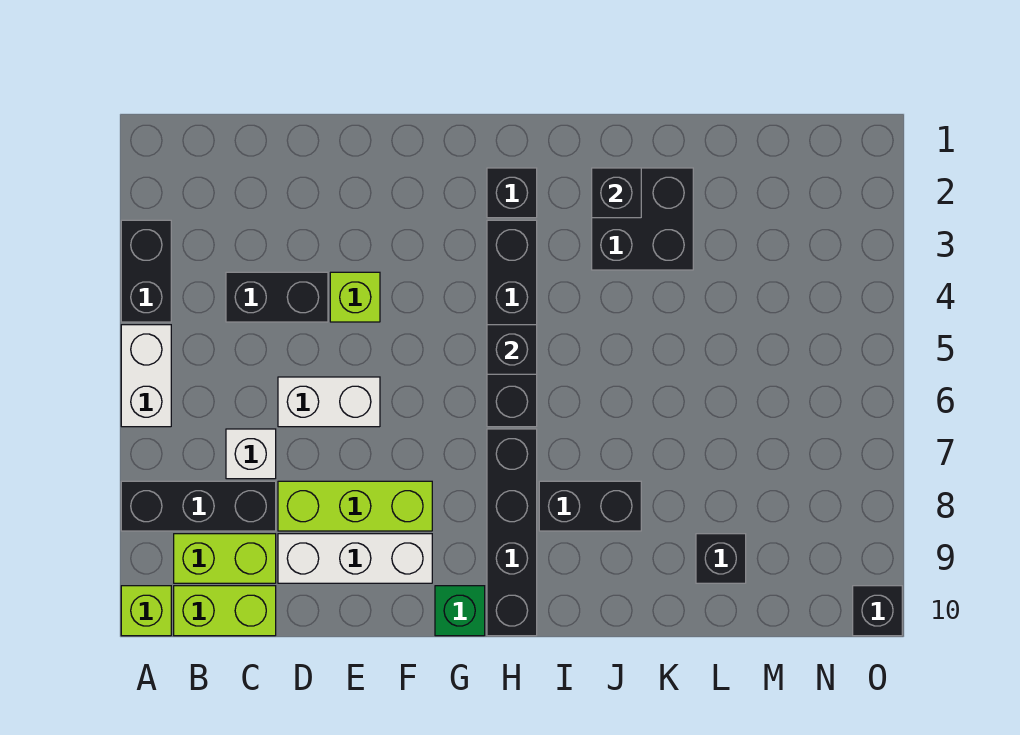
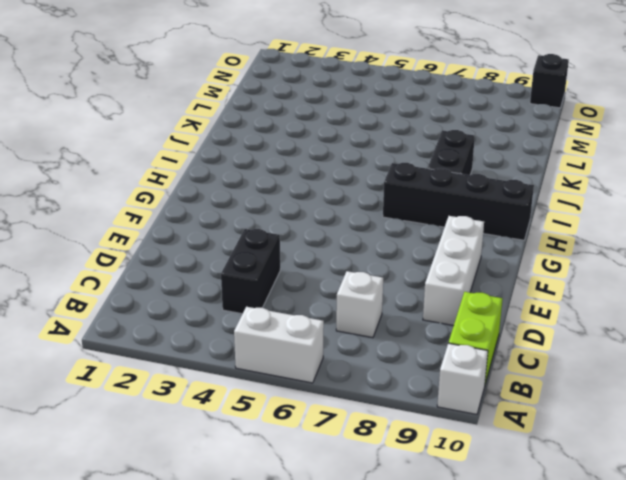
white 1x1 brick [437,343,488,414] -> lime 1x1 brick [121,586,171,636]
none -> black 1x2 brick [121,220,171,322]
none -> black 1x3 brick [121,481,276,531]
none -> lime 1x2 brick [174,534,276,583]

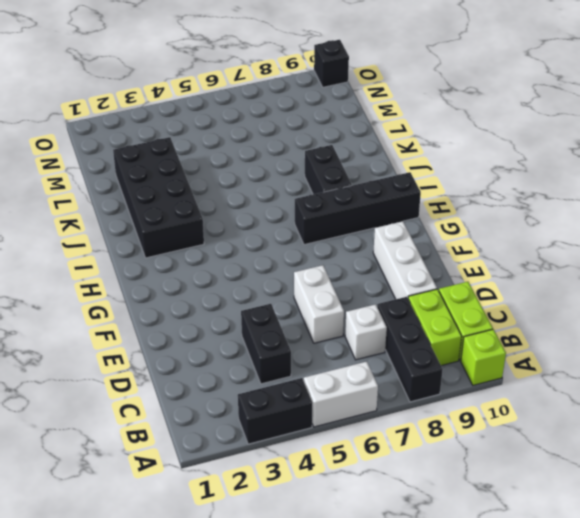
black 2x4 brick [113,137,204,258] -> black 2x2 brick [592,168,693,270]
none -> lime 1x3 brick [278,481,432,531]
none -> lime 1x1 brick [330,272,380,322]
none -> green 1x1 brick [435,586,485,636]

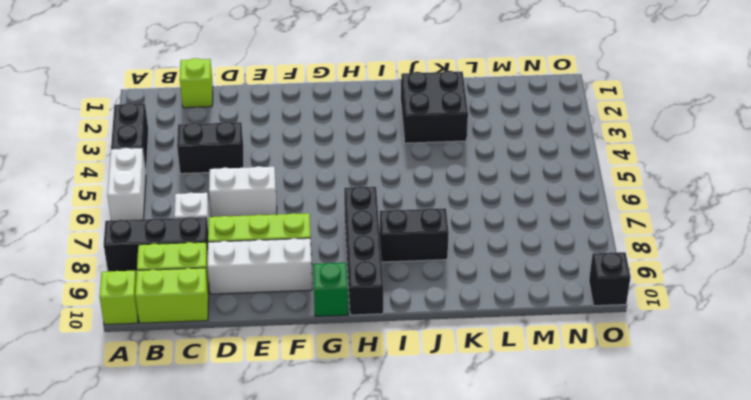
lime 1x1 brick [180,58,213,108] -> lime 1x1 brick moved to [330,272,380,322]
none -> black 1x1 brick [487,168,537,218]
none -> black 1x4 brick [487,220,537,427]
none -> black 1x1 brick [696,534,746,583]

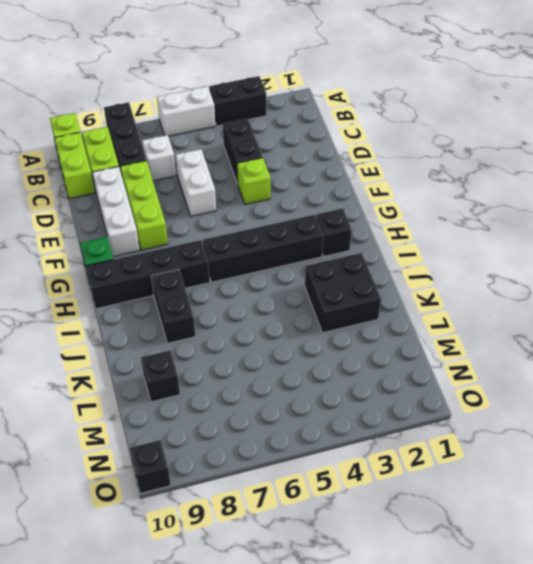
none -> black 1x1 brick [487,325,537,374]
none -> black 1x1 brick [592,168,641,218]

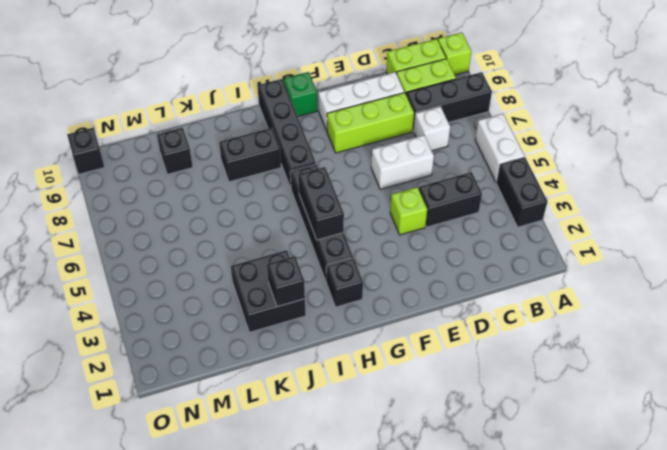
black 1x2 brick [298,167,344,240] -> black 1x1 brick [487,325,537,374]

